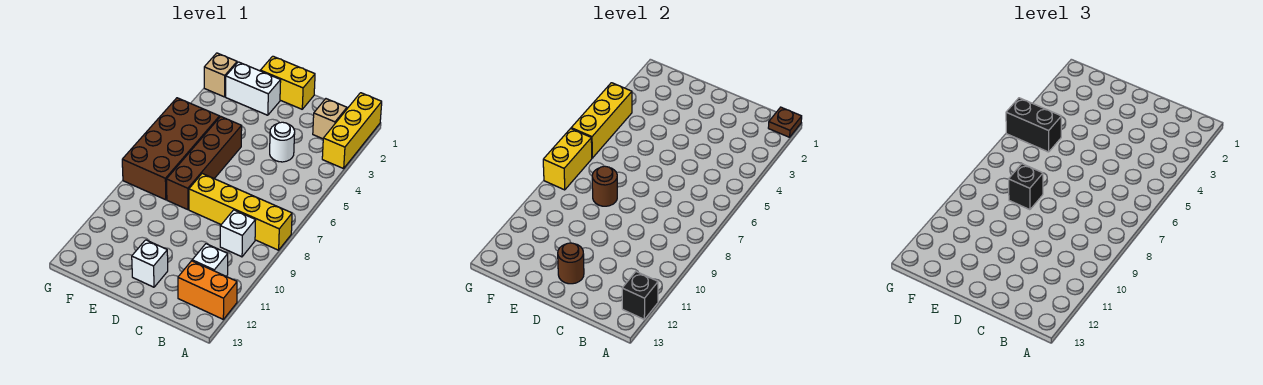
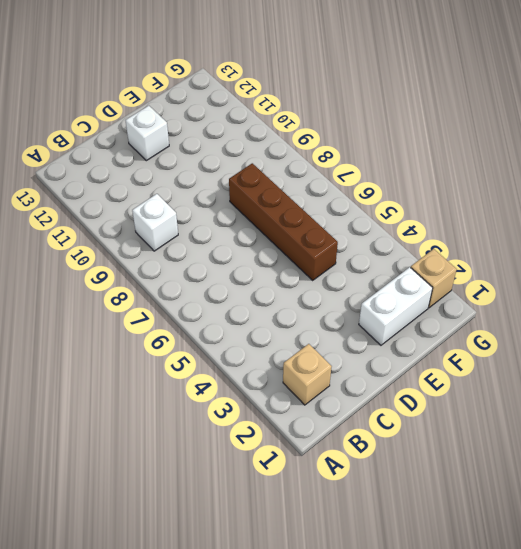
none -> yellow 1x3 brick [322,93,382,169]
none -> yellow 1x4 brick [189,174,292,250]
none -> orange 1x2 brick [178,261,237,319]

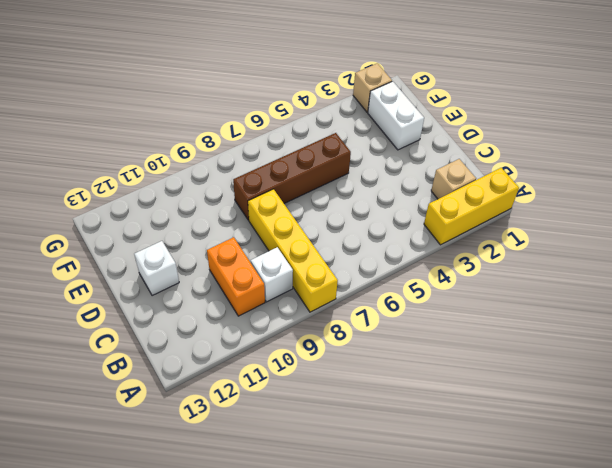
orange 1x2 brick [207,237,265,316] -> orange 1x2 brick moved to [178,261,237,319]
none -> white 1x1 brick [192,244,228,276]
none -> white 1x1 round brick [270,122,295,162]
none -> yellow 1x2 brick [260,56,315,109]

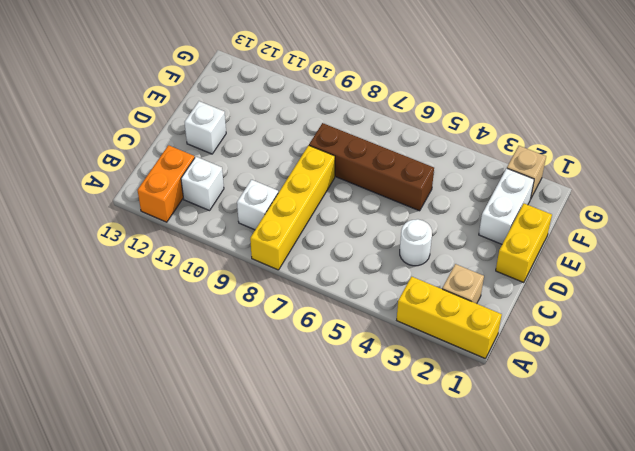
none -> brown 2x4 brick [122,98,220,200]
none -> brown 1x1 plate [768,107,802,137]
none -> black 1x1 brick [622,272,658,319]

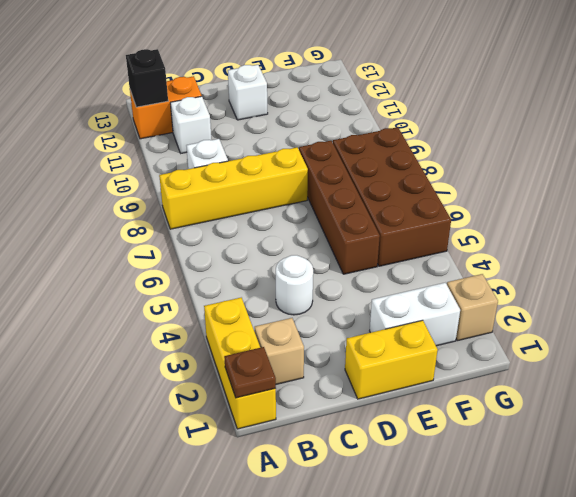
none -> brown 1x1 round brick [558,243,584,284]
none -> brown 1x1 round brick [592,166,617,206]
none -> yellow 1x3 brick [571,83,632,158]

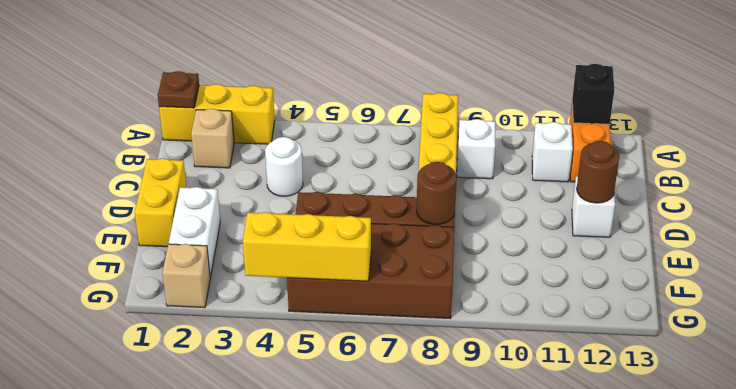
none -> yellow 1x2 brick [543,129,592,190]
none -> black 1x1 brick [1009,164,1043,210]
none -> black 1x2 brick [1006,98,1062,152]

